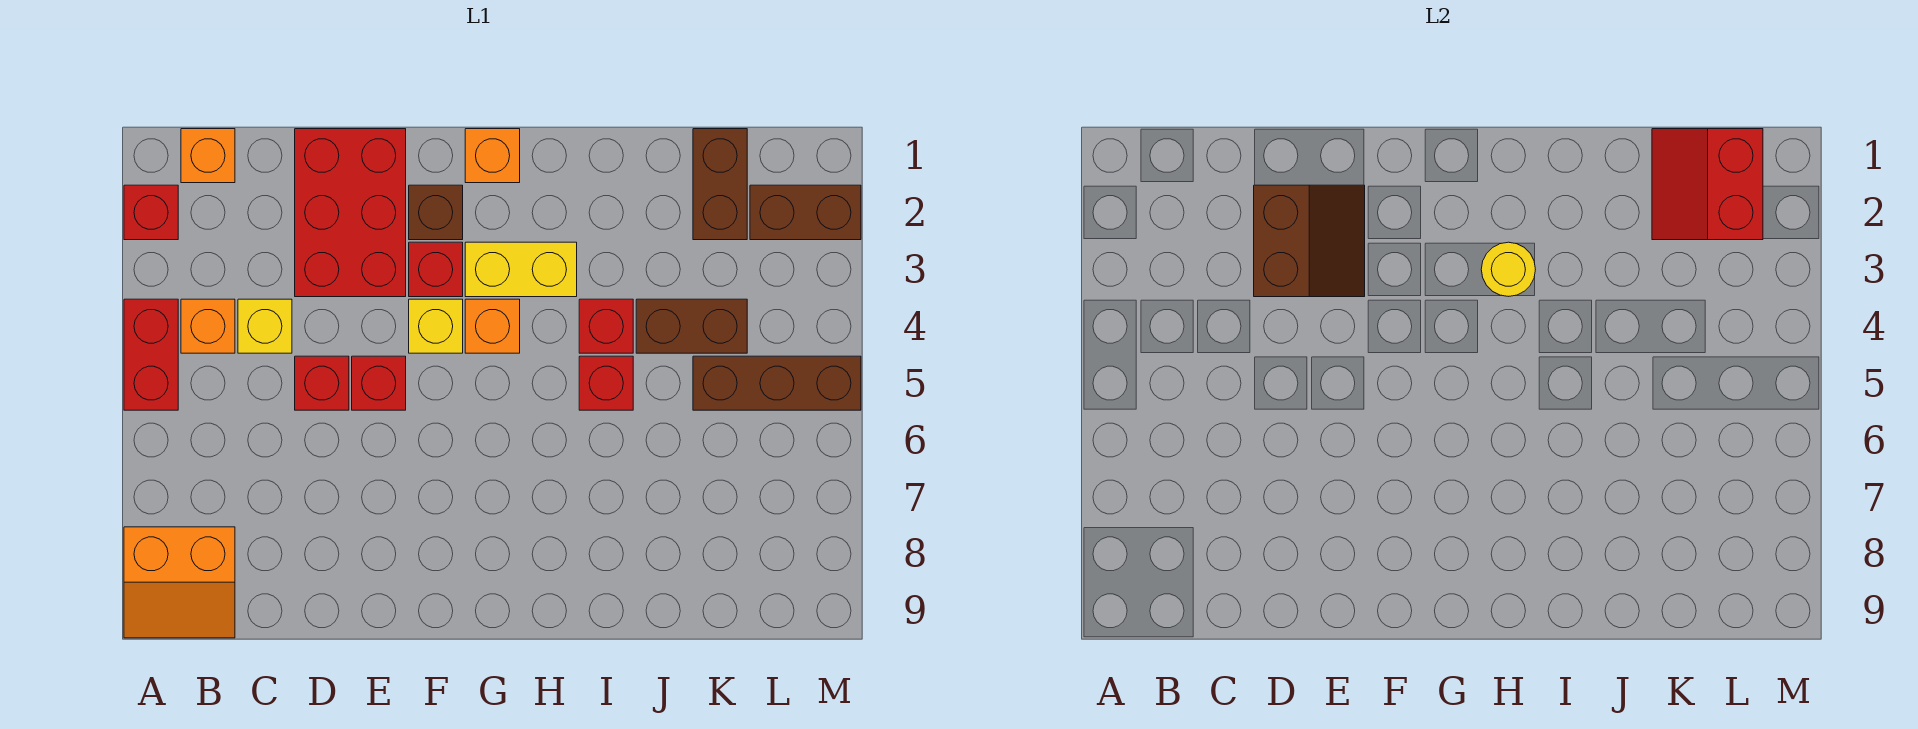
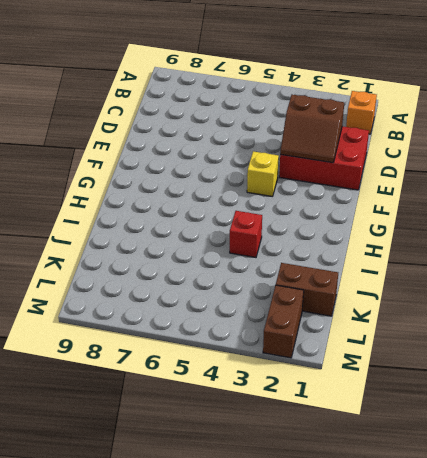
none -> red 1x1 brick [124,185,178,240]
none -> red 1x2 brick [124,299,178,410]
none -> orange 2x2 slope [124,527,235,638]

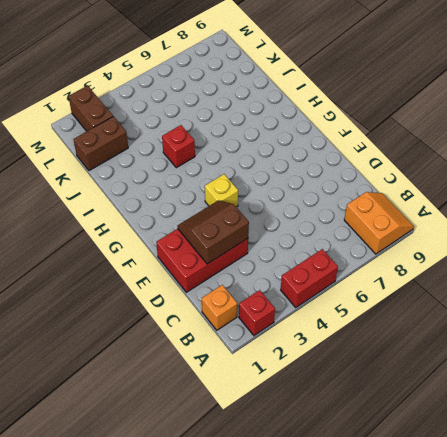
none -> orange 1x1 brick [181,299,235,353]
none -> yellow 1x1 brick [238,299,292,353]
none -> red 1x1 brick [295,356,349,410]

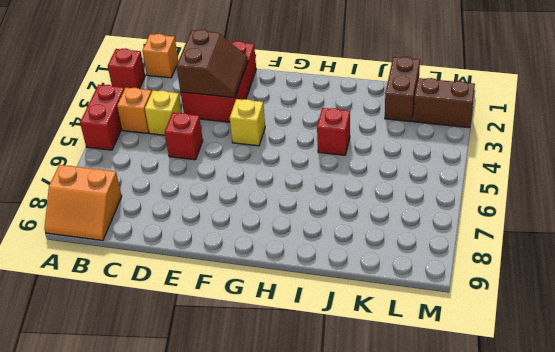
none -> red 1x1 brick [352,356,406,410]
none -> brown 1x1 brick [409,185,463,240]
none -> red 1x1 brick [409,242,463,297]

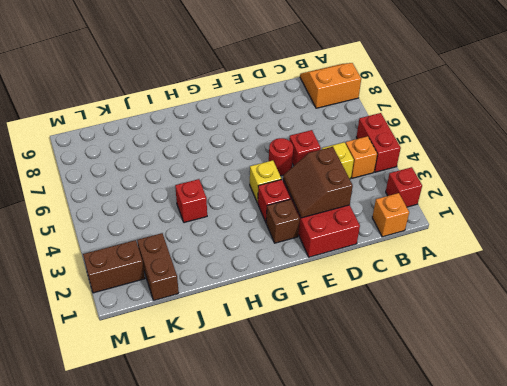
red 1x1 round brick [269,138,293,176] -> red 1x1 brick [352,356,406,410]
none -> orange 1x1 brick [465,129,520,183]
none -> yellow 1x2 brick [465,242,577,297]
none -> orange 1x1 brick [465,299,520,353]

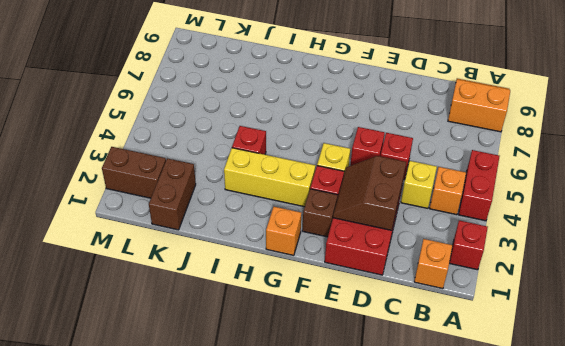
yellow 1x3 brick [224,148,315,207] -> yellow 1x2 brick [465,242,577,297]
none -> orange 1x1 brick [465,299,520,353]
none -> red 1x1 brick [579,356,633,410]
none -> brown 1x2 brick [636,299,747,353]

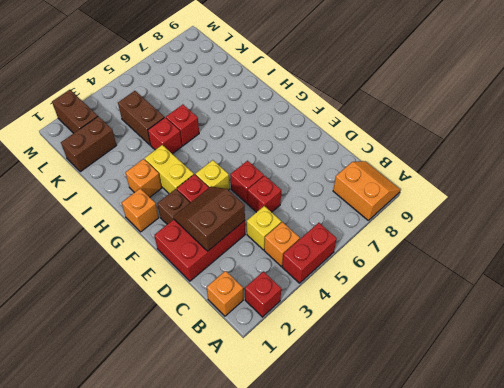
orange 1x1 brick [125,159,162,197] -> orange 1x1 brick moved to [465,299,520,353]
none -> brown 1x3 brick [693,356,861,410]
none -> yellow 1x1 round brick [1481,242,1535,296]
none -> red 2x2 slope [1652,129,1763,240]

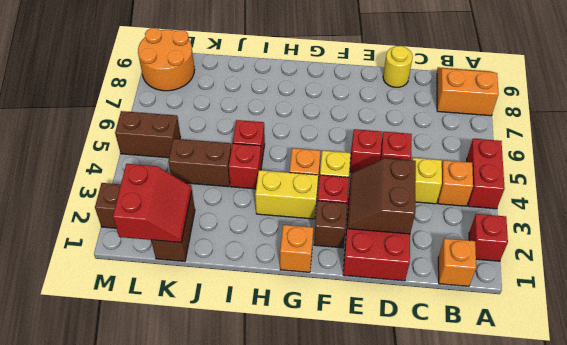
yellow 1x1 round brick [383,46,413,87] -> yellow 1x1 round brick moved to [1481,242,1535,296]
brown 1x2 brick [115,111,181,158] -> brown 1x3 brick [693,356,861,410]
orange 2x2 round brick [138,28,195,91] -> none

